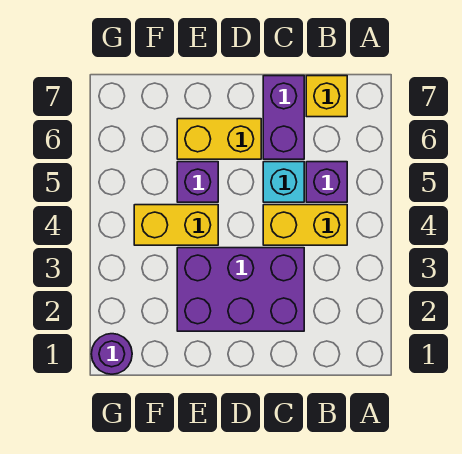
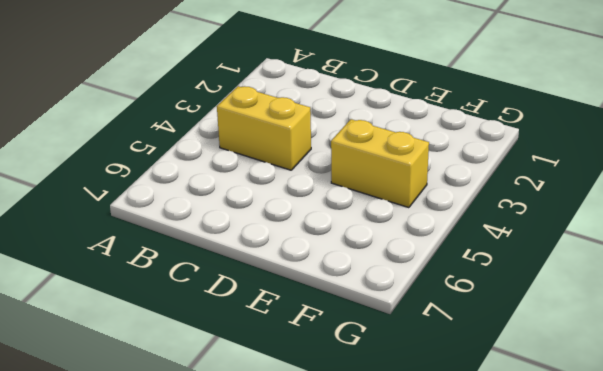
none -> purple 1x1 brick [306,162,347,202]
none -> yellow 1x1 brick [306,76,347,117]

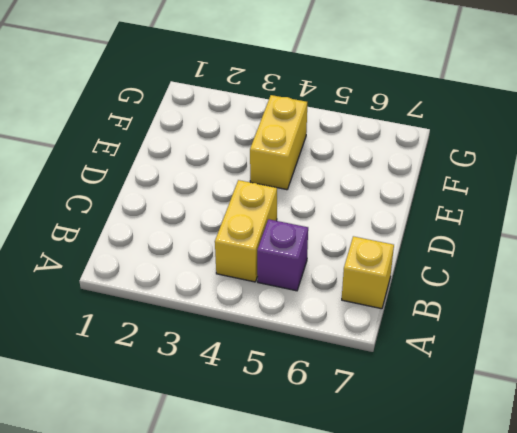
none -> purple 2x3 brick [177,248,304,331]
none -> cyan 1x1 brick [263,162,304,202]

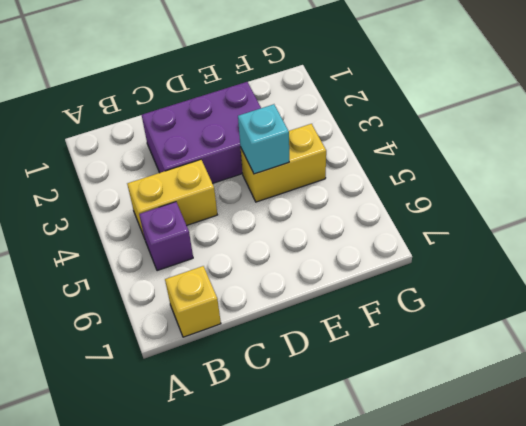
cyan 1x1 brick [238,104,289,174] -> cyan 1x1 brick moved to [263,162,304,202]
none -> purple 1x2 brick [263,76,304,159]
none -> yellow 1x2 brick [177,119,261,159]

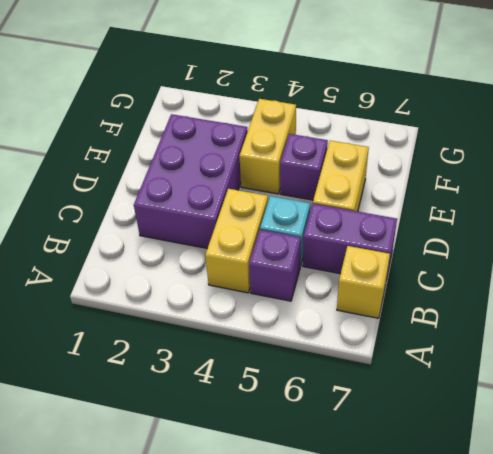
none -> purple 1x1 round brick [91,334,132,374]

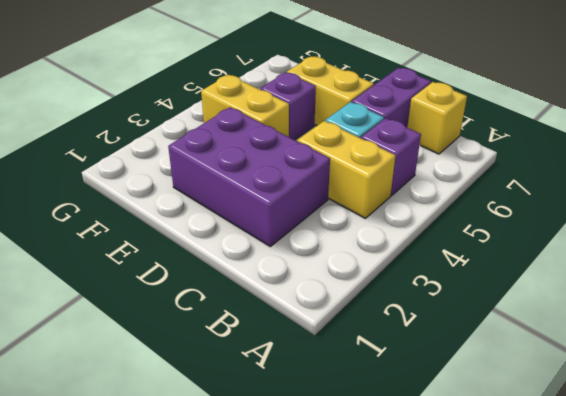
none -> purple 1x1 round brick [91,334,132,374]

